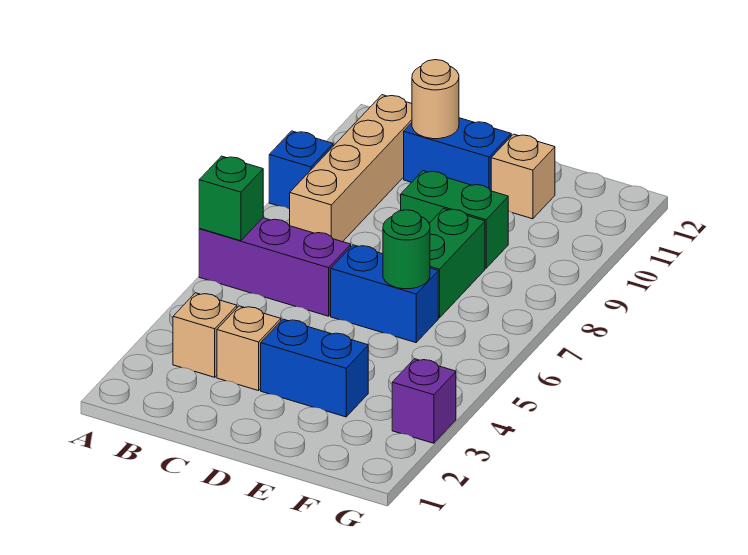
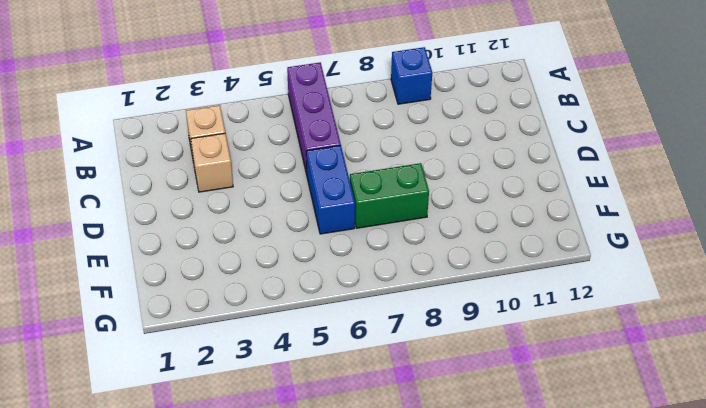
none -> tan 1x4 brick [290,95,412,242]
none -> blue 1x2 brick [404,118,511,191]
none -> blue 1x2 brick [261,319,368,417]

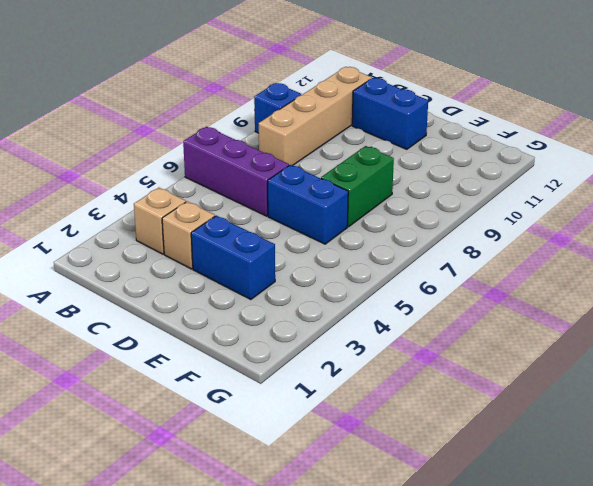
none -> green 1x2 brick [401,171,508,268]
none -> tan 1x1 brick [491,134,555,219]
none -> purple 1x1 brick [392,359,456,443]

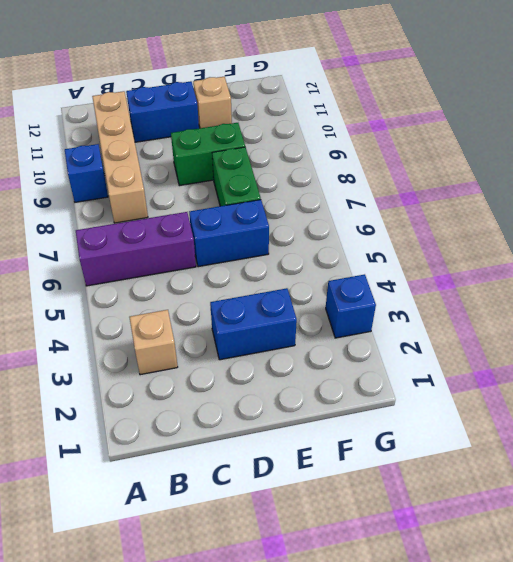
blue 1x1 brick [326,274,376,338] -> purple 1x1 brick [392,359,456,443]
none -> tan 1x1 brick [217,306,281,391]
none -> green 1x1 brick [199,156,263,241]
none -> tan 1x1 round brick [412,60,459,139]

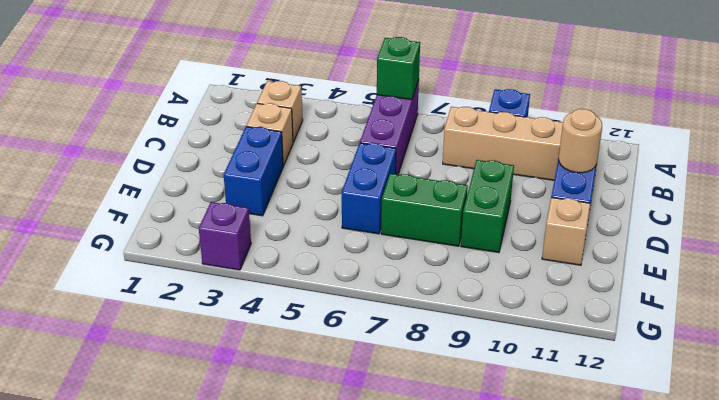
none -> green 1x1 round brick [383,210,430,289]

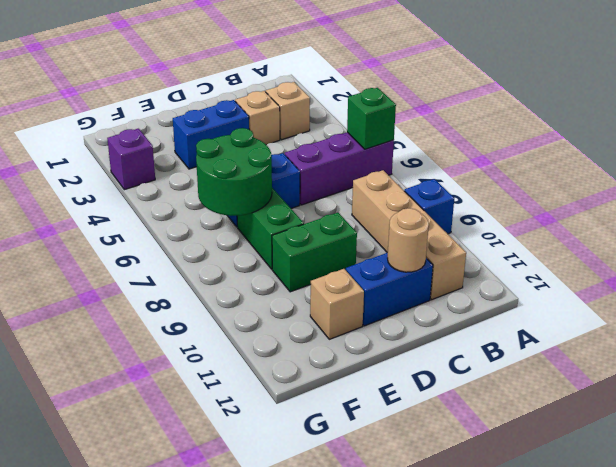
green 2x2 round brick [196,128,272,216] -> green 1x1 round brick [383,210,430,289]

